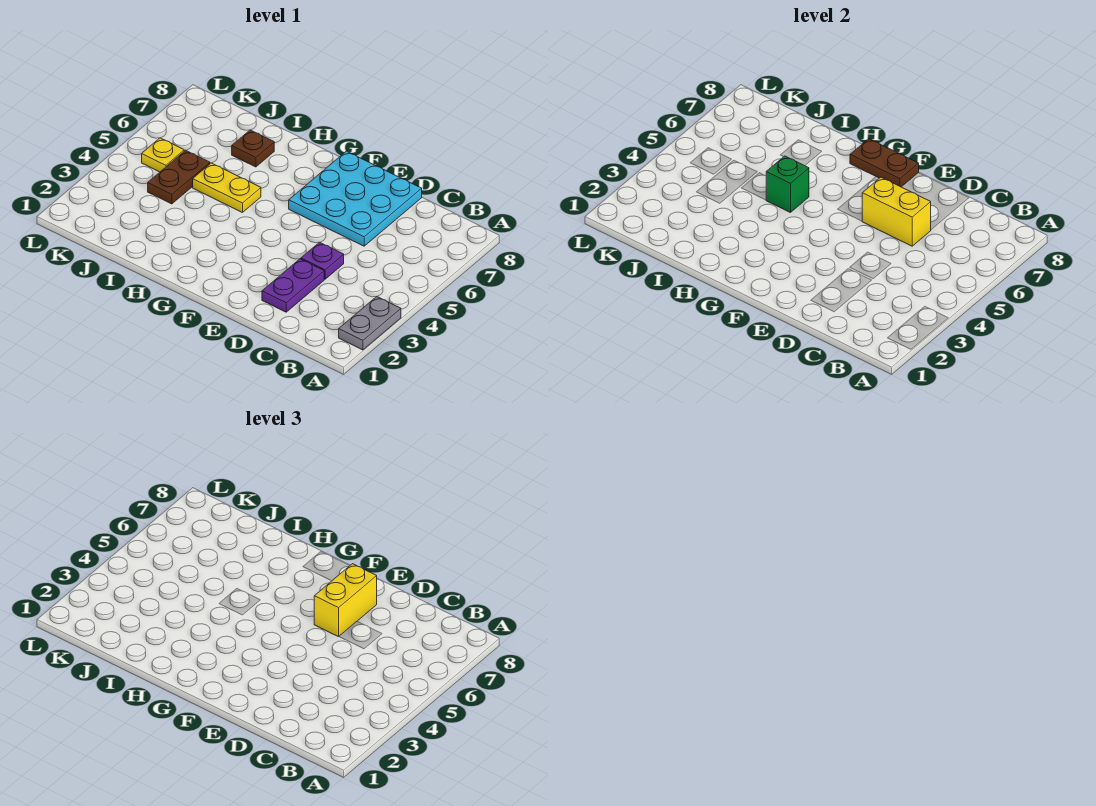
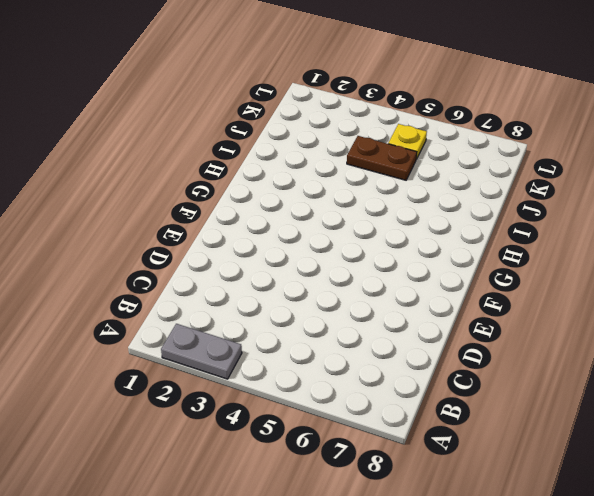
none -> purple 1x2 plate [262,259,324,312]
none -> purple 1x1 plate [301,242,344,279]
none -> cyan 3x3 plate [289,151,422,246]

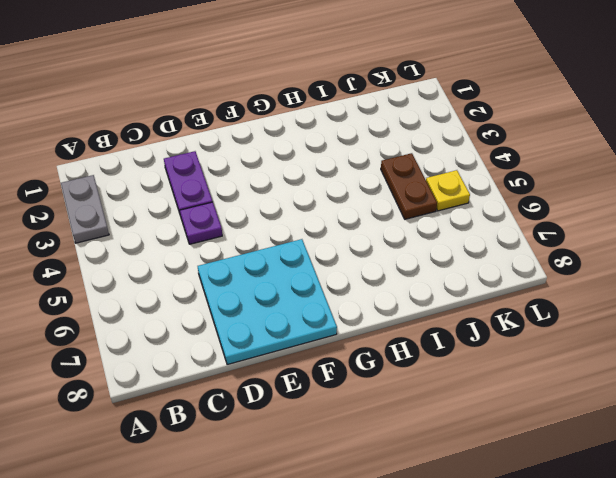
none -> yellow 1x2 plate [193,163,261,213]
none -> brown 1x1 plate [232,130,274,167]
none -> yellow 1x2 brick [862,177,931,246]

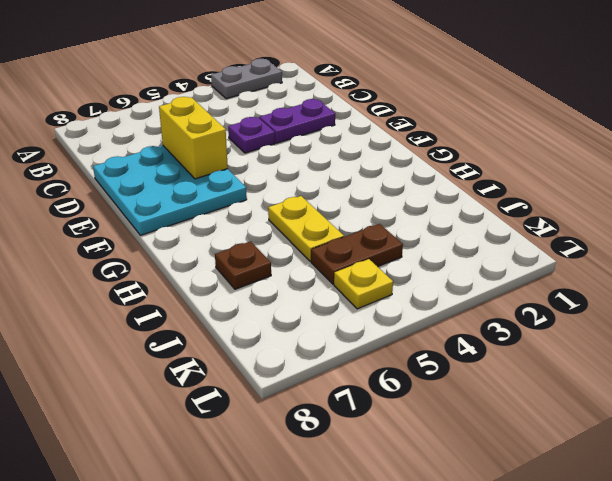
none -> brown 1x2 plate [850,139,919,187]
none -> green 1x1 brick [766,156,809,213]
none -> yellow 1x2 brick [314,564,377,637]

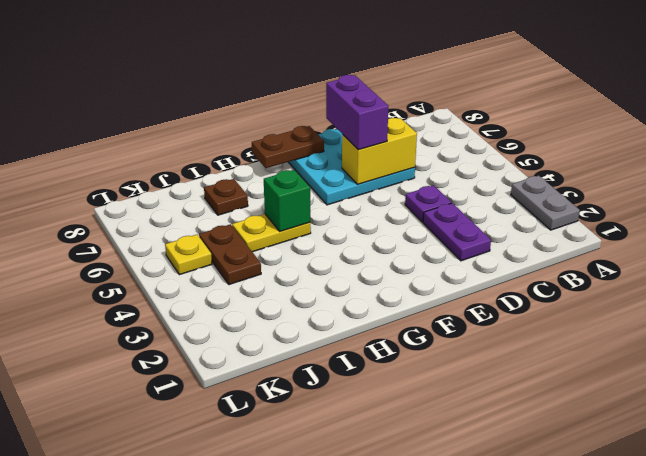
purple 1x2 brick [326,75,388,150] -> yellow 1x2 brick [314,564,377,637]

